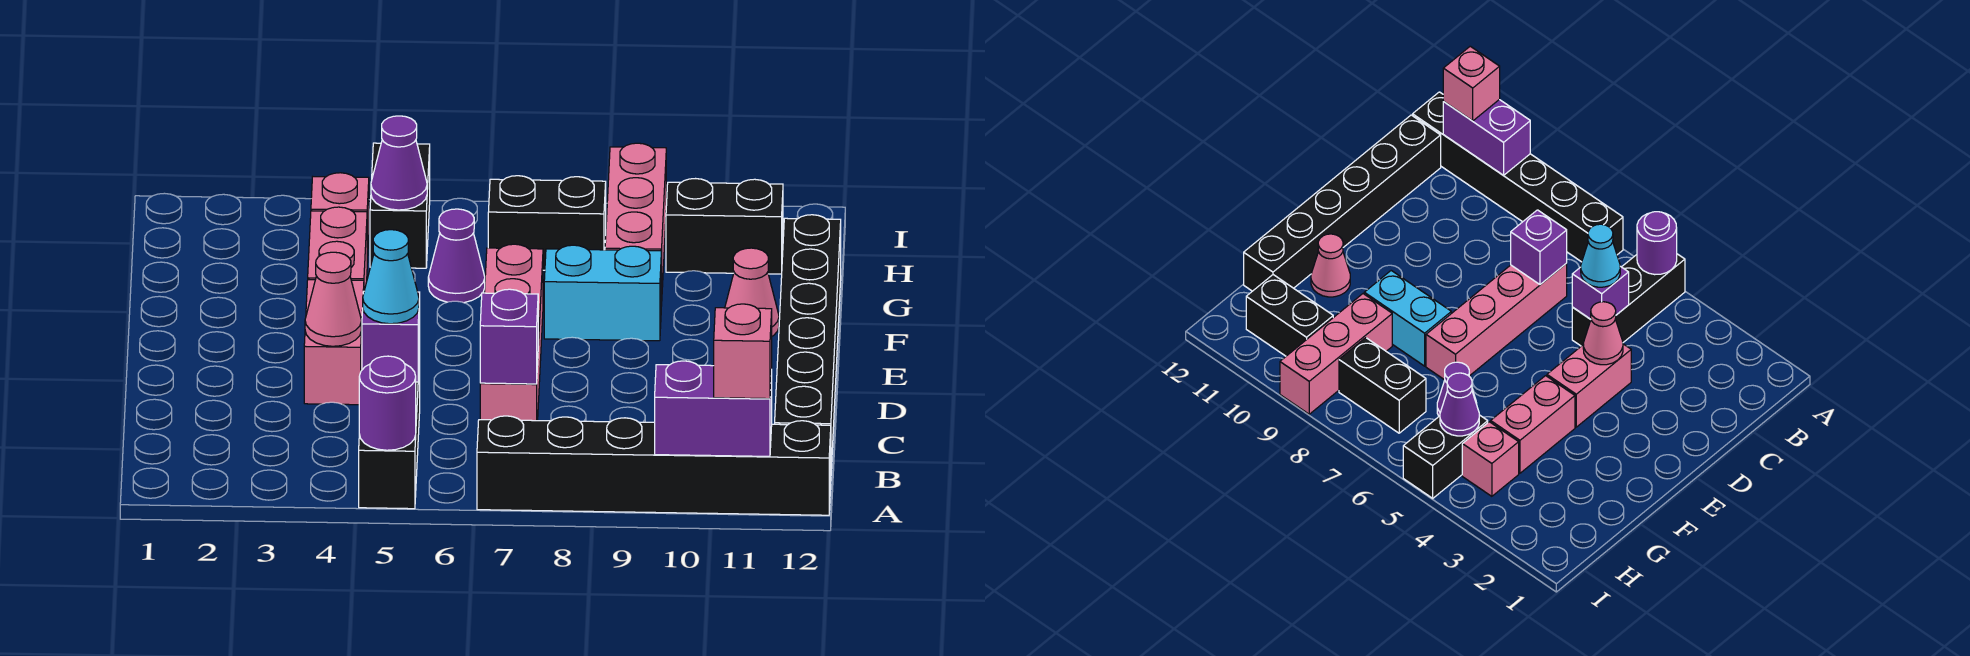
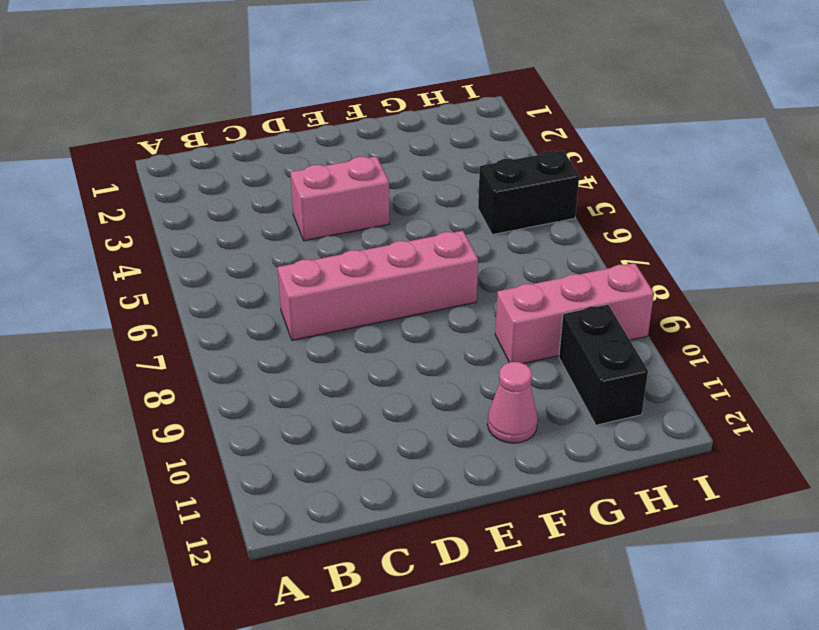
none -> black 1x3 brick [359,357,420,509]
none -> black 1x6 brick [477,416,831,515]
none -> black 1x6 brick [775,215,841,469]

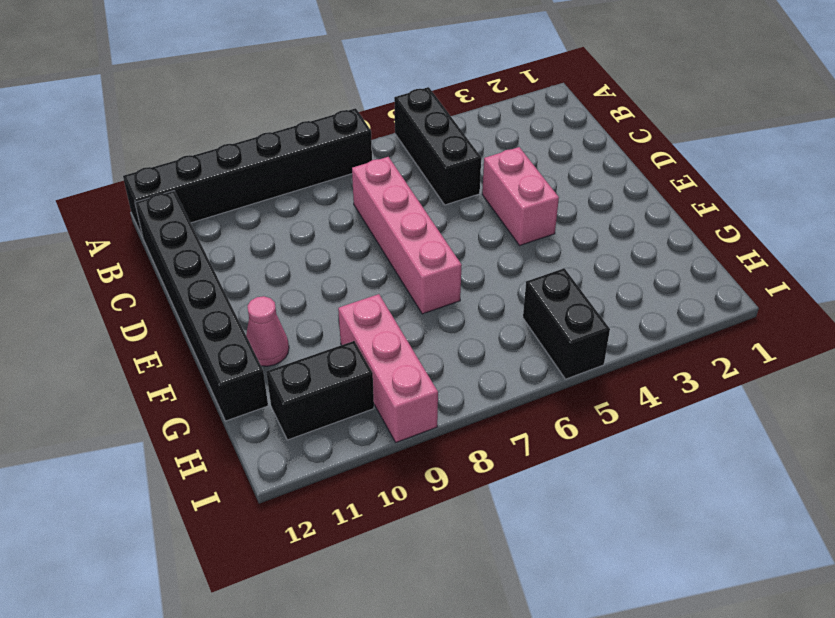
none -> pink 1x2 brick [308,207,367,290]
none -> cyan 1x2 brick [544,245,661,341]
none -> purple 1x1 cone [428,209,485,303]

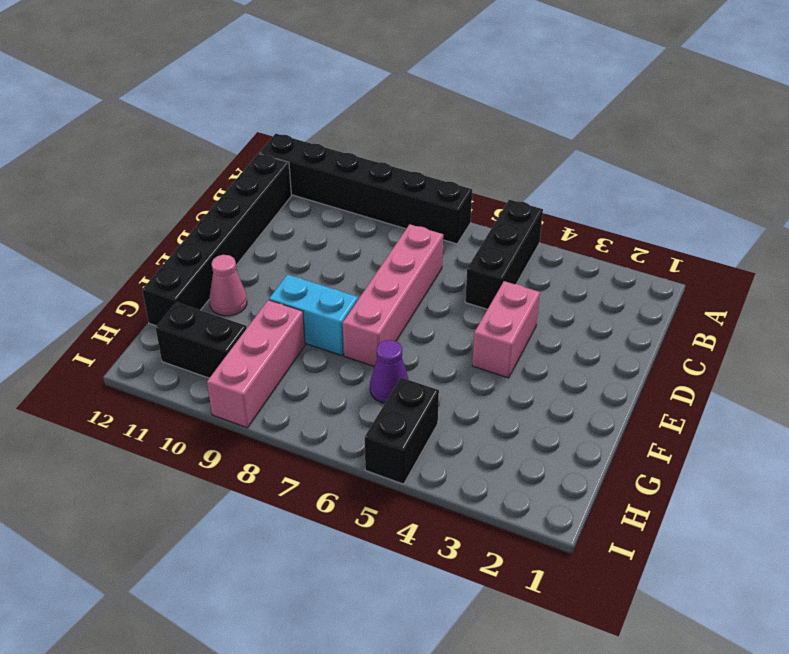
none -> pink 1x2 brick [308,207,367,290]
none -> pink 1x1 brick [311,173,369,262]
none -> black 1x2 brick [488,176,606,270]

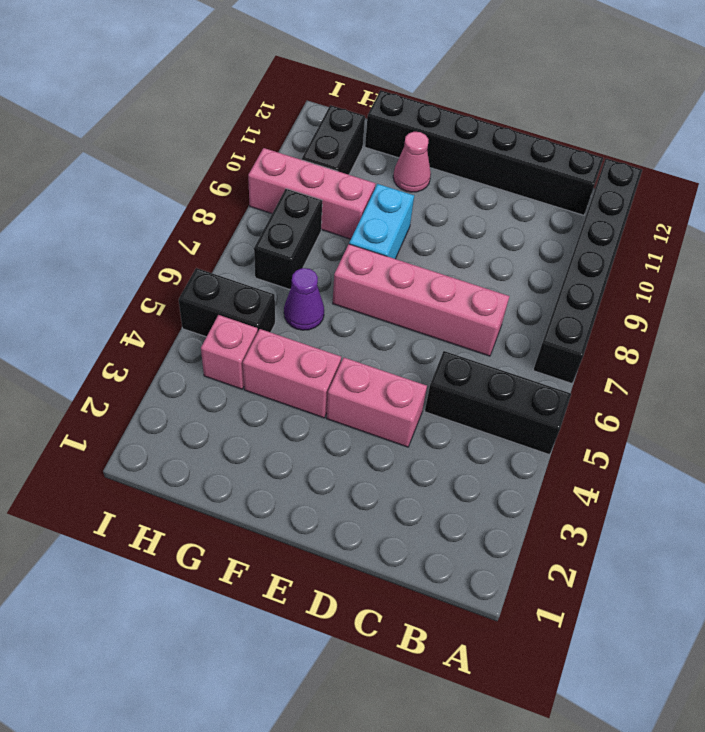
none -> purple 1x1 round brick [359,356,416,450]
none -> purple 1x2 brick [655,361,772,456]
none -> purple 1x1 brick [362,291,420,382]

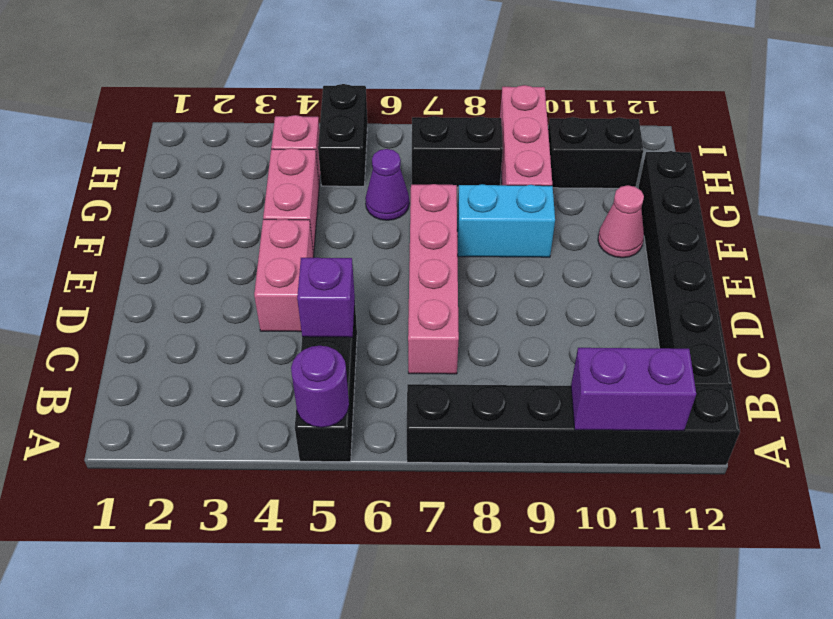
none -> purple 1x1 brick [480,289,538,384]
none -> pink 1x1 cone [305,252,361,346]
none -> purple 1x1 cone [371,116,427,210]

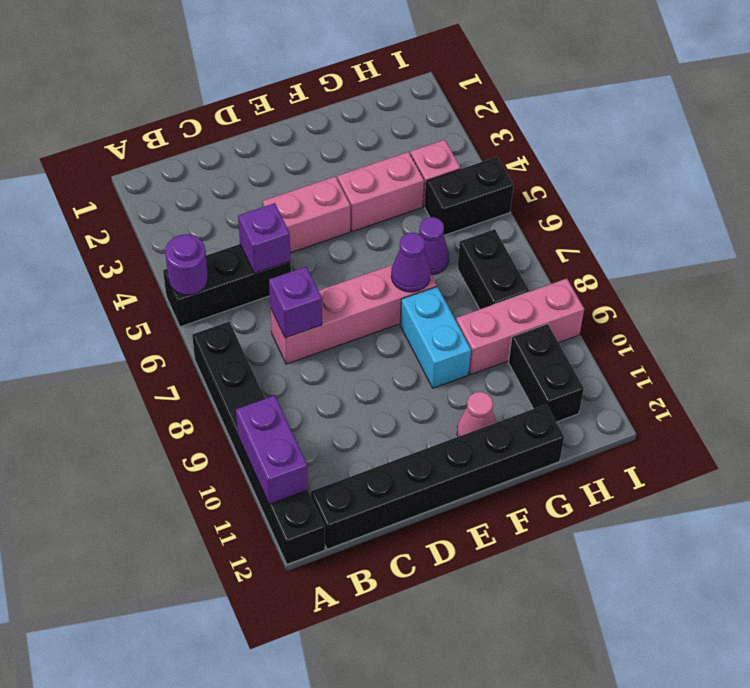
purple 1x1 cone [391,233,431,292] -> purple 1x1 cone moved to [371,116,427,210]
none -> pink 1x1 cone [305,252,361,346]
none -> pink 1x1 brick [714,304,772,399]
none -> cyan 1x1 cone [363,230,419,324]

